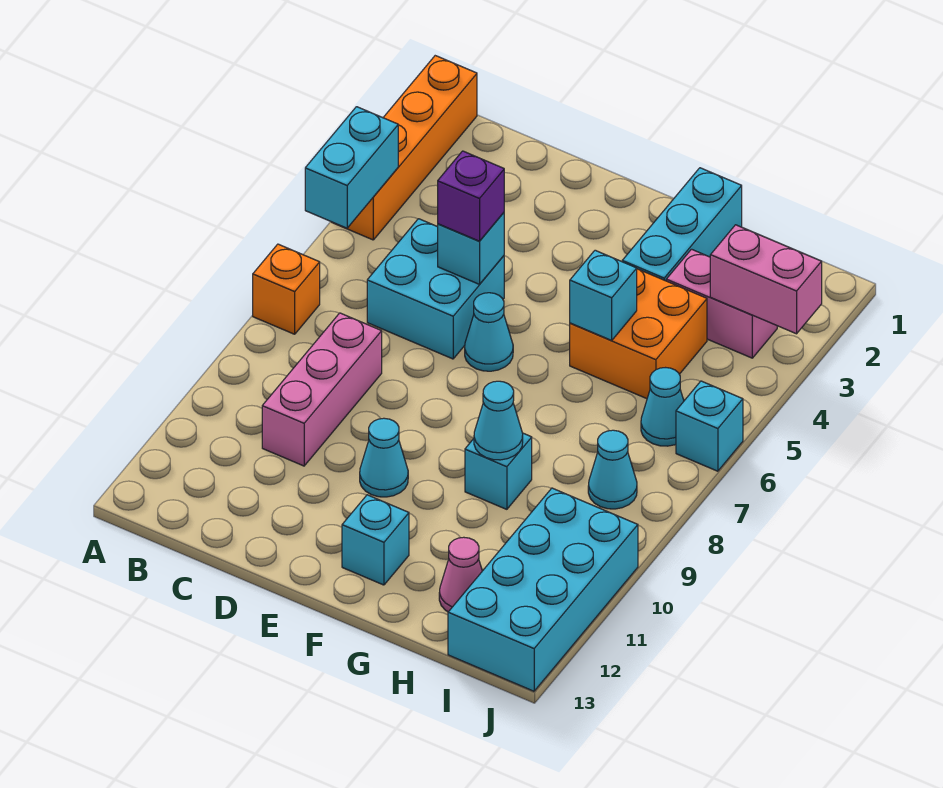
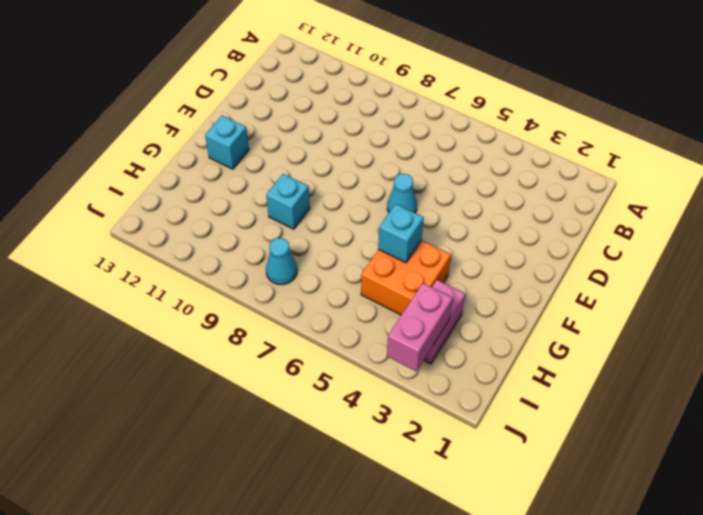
none -> orange 1x4 brick [332,56,477,240]
none -> orange 1x1 brick [253,244,320,334]
none -> cyan 2x2 brick [367,219,504,359]

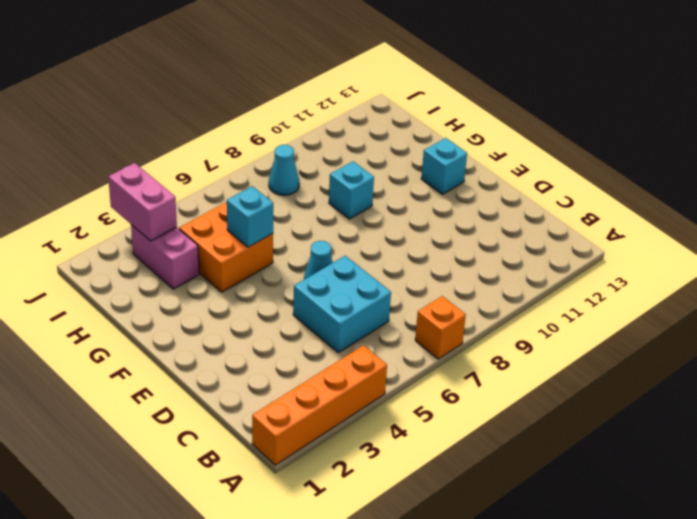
none -> pink 1x3 brick [262,313,382,466]
none -> cyan 1x1 cone [360,418,408,497]
none -> cyan 1x3 brick [622,168,742,281]

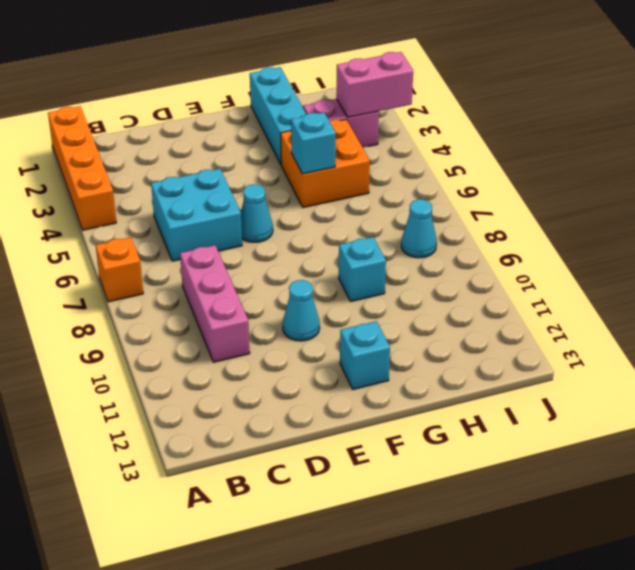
none -> pink 1x1 cone [439,537,482,612]
none -> cyan 1x1 cone [641,368,684,446]
none -> cyan 2x4 brick [448,488,638,691]

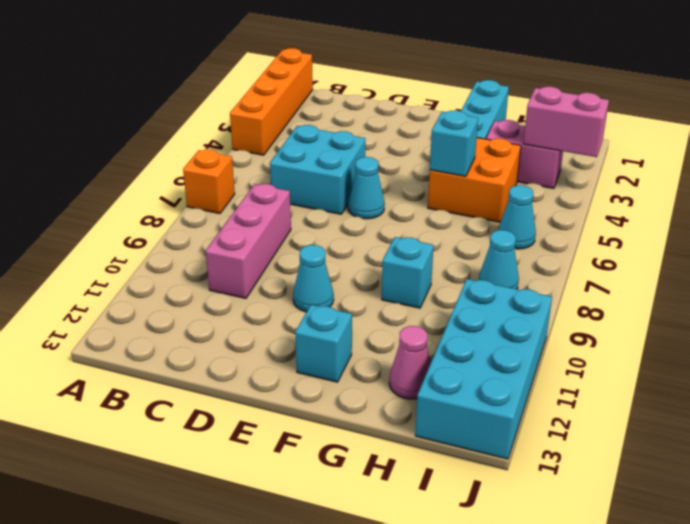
none -> cyan 1x1 brick [676,381,743,471]
none -> cyan 1x2 brick [305,107,398,228]
none -> cyan 1x1 brick [438,213,504,284]

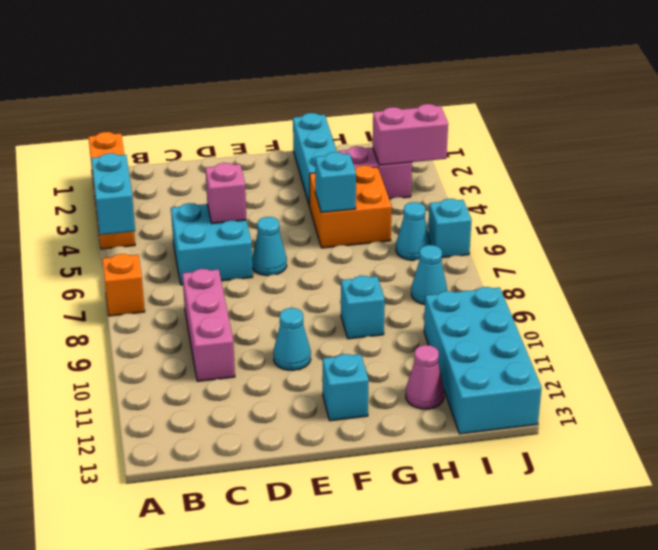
pink 1x1 brick [205,163,246,223] -> cyan 1x1 brick [438,213,504,284]
none -> cyan 1x1 cone [474,381,523,460]
none -> purple 1x1 brick [438,151,504,241]

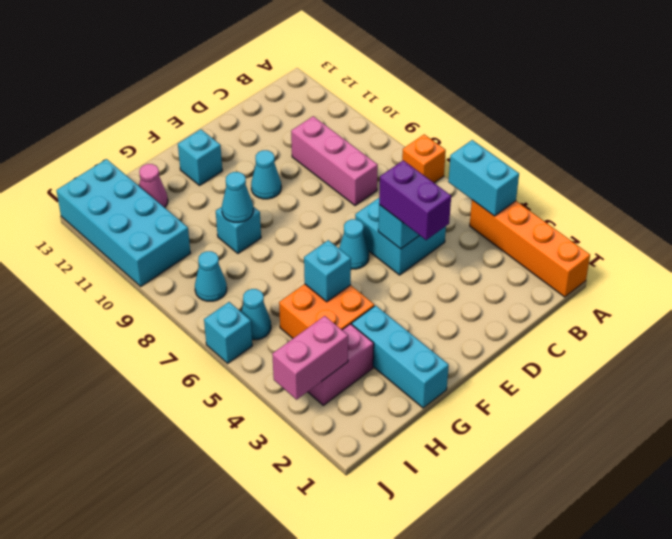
purple 1x2 brick [379,160,451,240] -> purple 1x1 brick [438,151,504,241]

